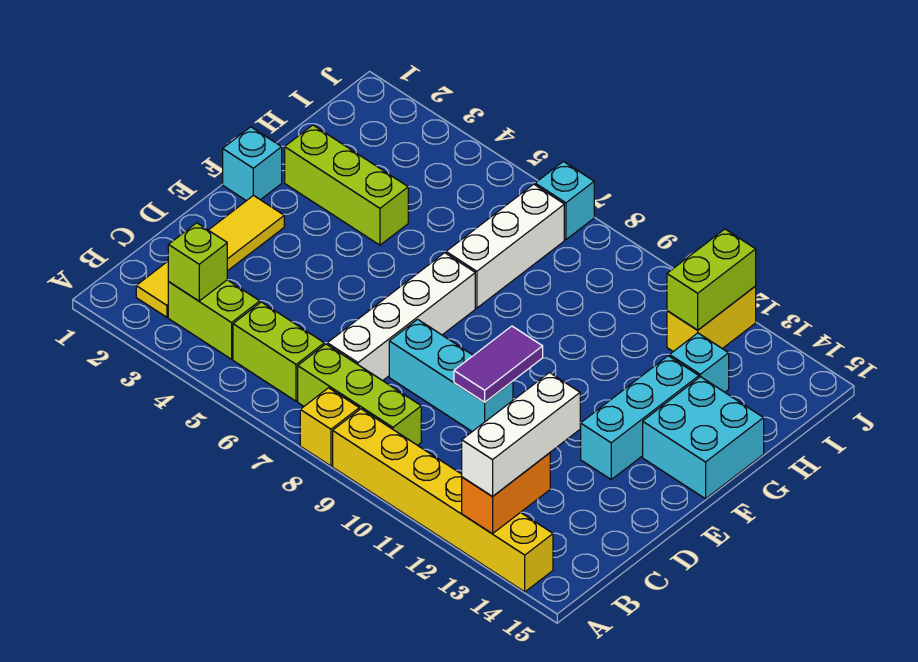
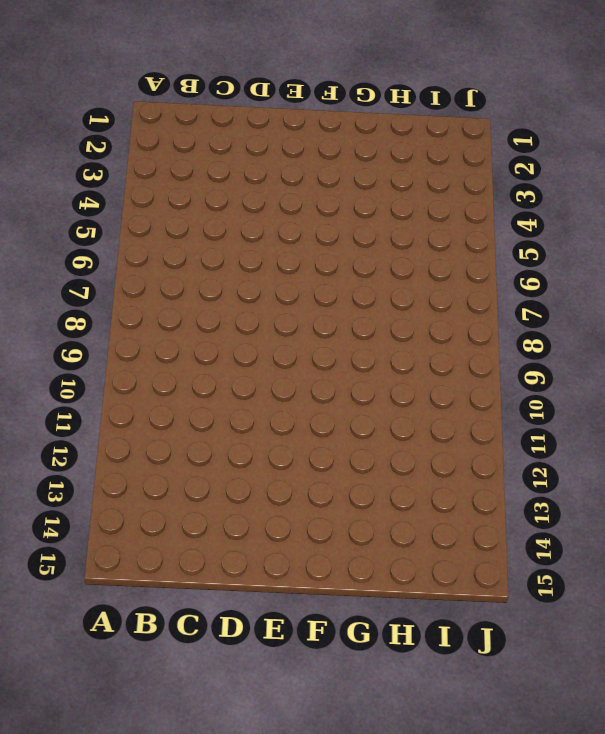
none -> yellow 1x1 brick [300,388,359,466]
none -> yellow 1x6 brick [333,409,553,592]
none -> yellow 1x4 tile [136,195,284,317]

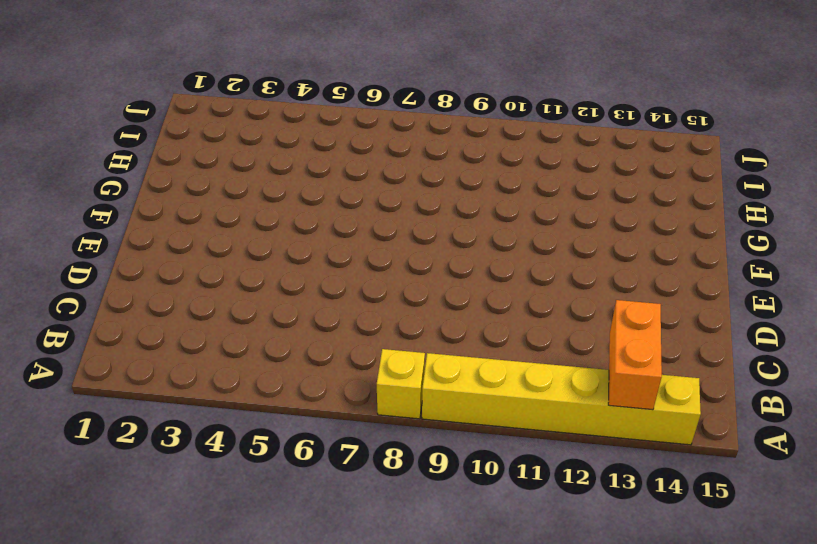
none -> yellow 1x4 tile [136,195,284,317]
none -> lime 1x2 brick [168,280,260,359]
none -> lime 1x2 brick [233,302,324,401]

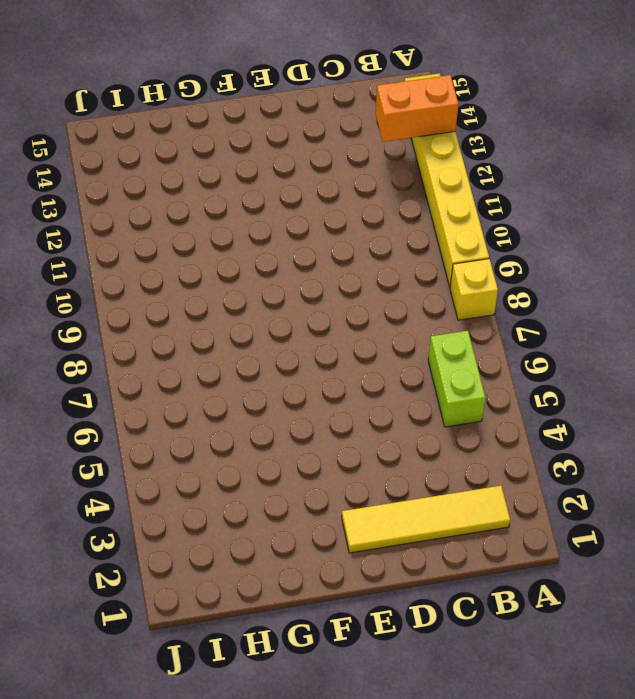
none -> lime 1x2 brick [168,280,260,359]
none -> lime 1x3 brick [298,344,421,445]
none -> white 1x4 brick [327,253,475,381]

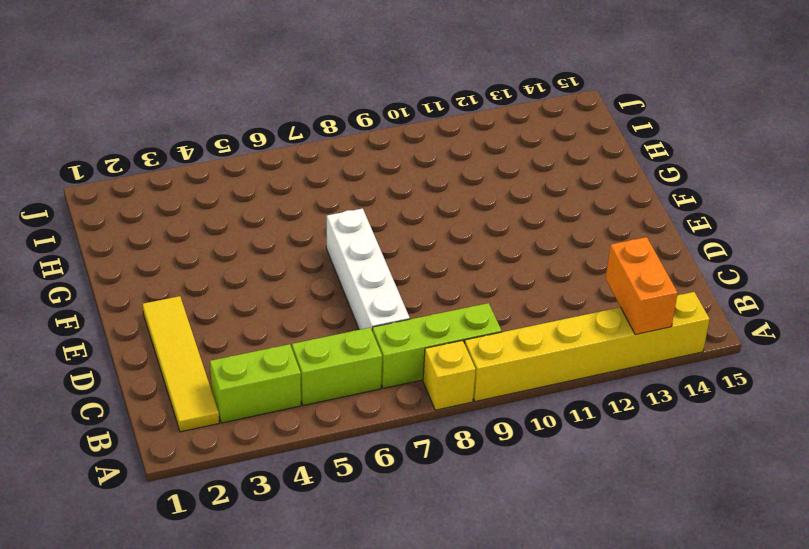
none -> cyan 1x3 brick [389,319,513,432]
none -> cyan 1x3 brick [581,356,699,479]
none -> cyan 1x1 brick [223,127,282,201]

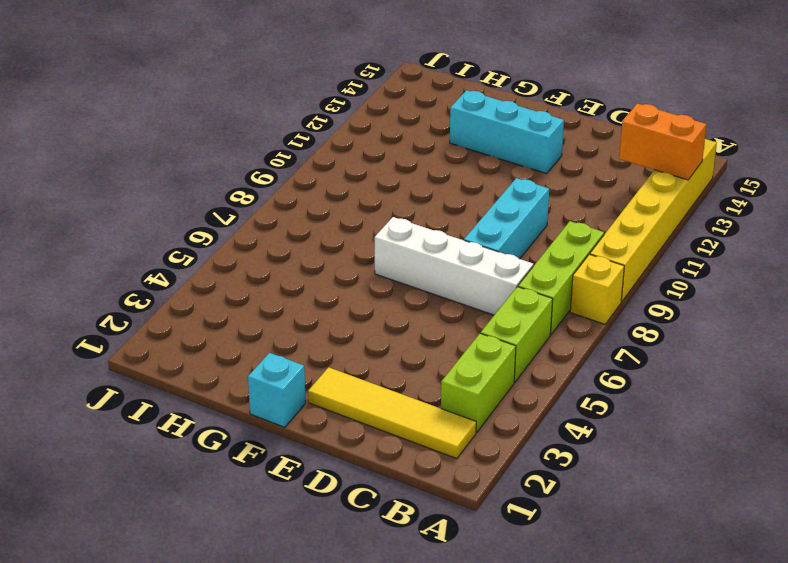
none -> cyan 2x2 brick [643,377,764,499]
none -> lime 1x3 brick [285,125,408,245]
none -> white 1x3 brick [446,184,564,308]

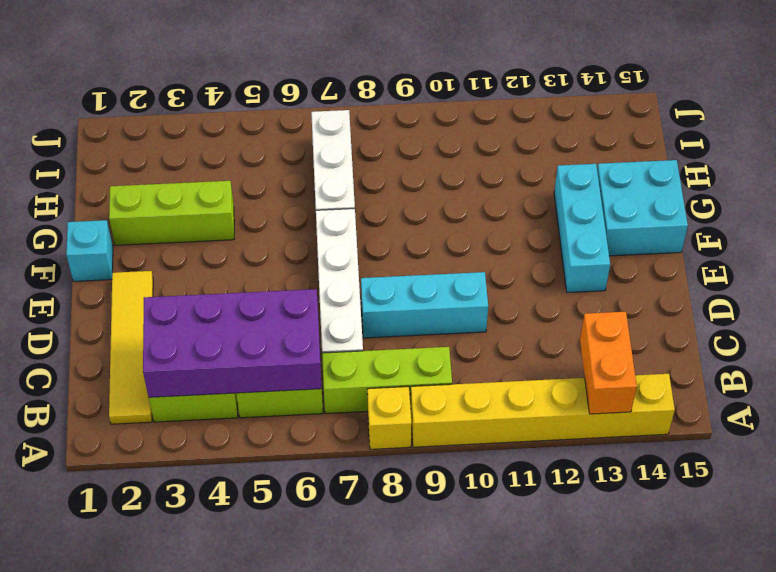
purple 2x4 brick [143,289,322,397] -> lime 1x1 brick [168,223,227,301]
none -> cyan 1x1 brick [670,333,729,392]
none -> yellow 1x2 brick [667,286,756,352]
none -> cyan 1x1 brick [535,161,594,240]

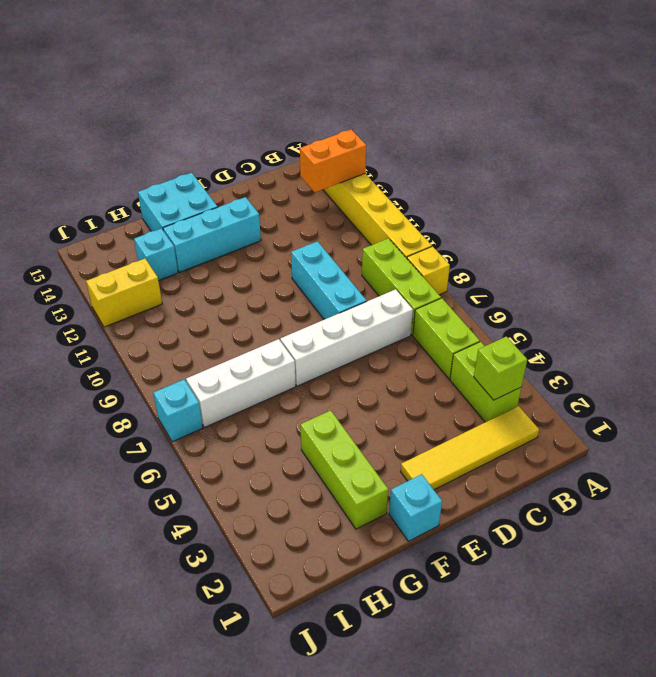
none -> purple 1x2 tile [454,326,543,402]
none -> lime 1x2 brick [667,229,756,330]
none -> white 1x3 brick [462,373,580,497]

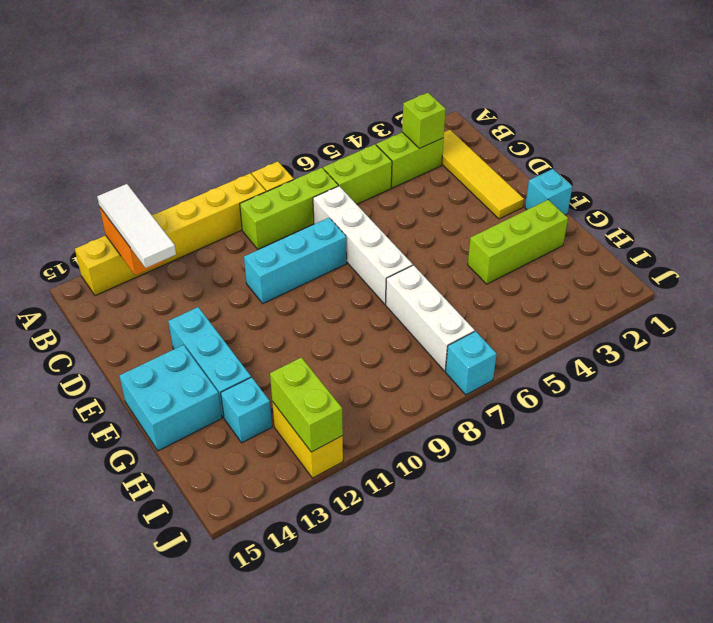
white 1x3 tile [97,184,176,268] -> white 1x3 brick [462,373,580,497]
none -> purple 1x2 tile [454,326,543,402]

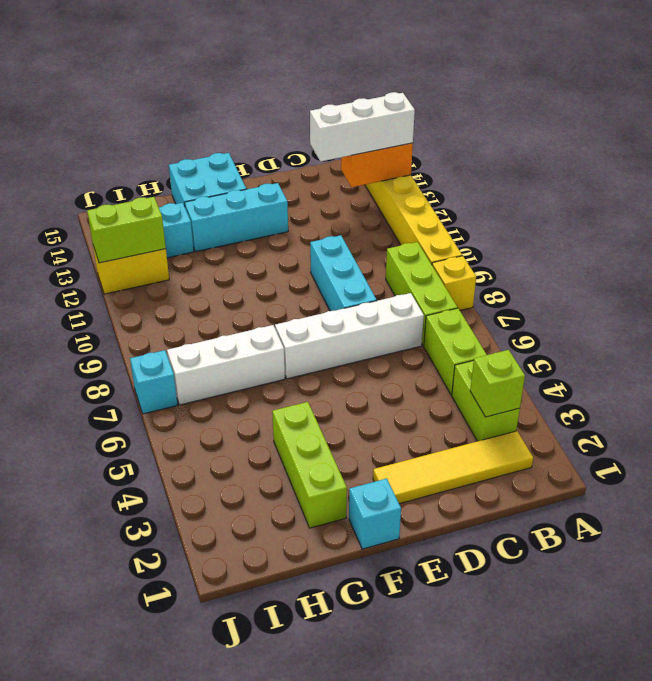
none -> purple 1x2 tile [454,326,543,402]

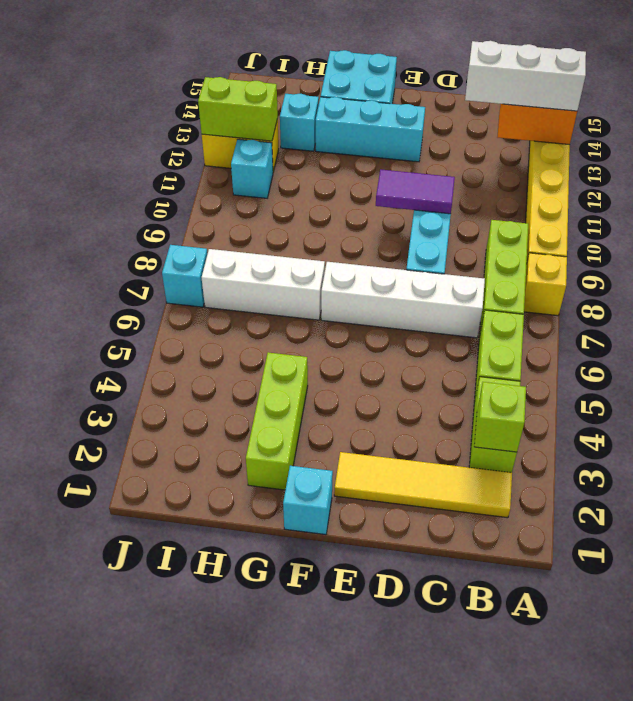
cyan 1x1 brick [231,139,273,198] -> none

